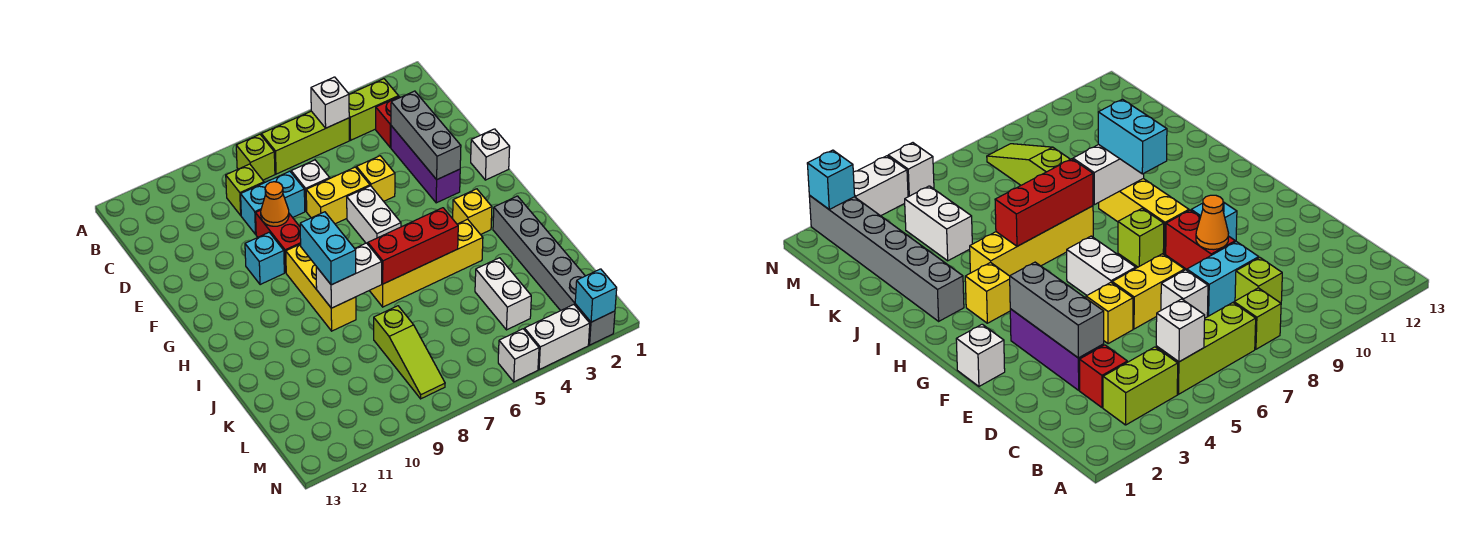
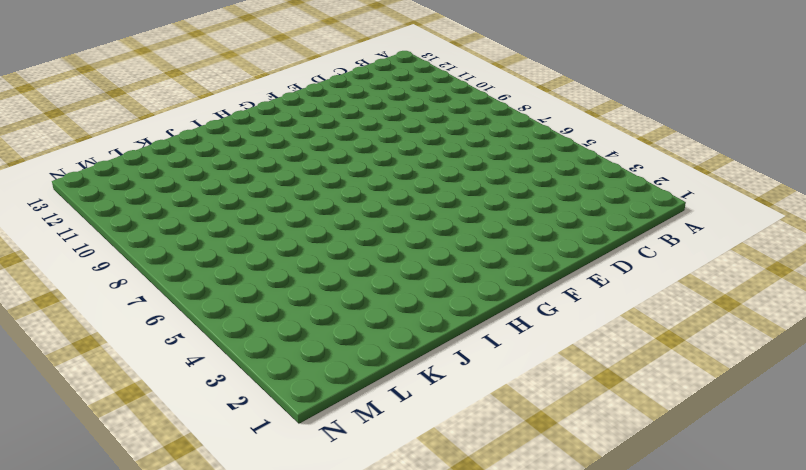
none -> lime 1x2 brick [349,79,399,140]
none -> lime 1x3 brick [261,111,349,174]
none -> lime 1x1 brick [236,134,275,180]
none -> red 1x1 brick [376,97,400,147]

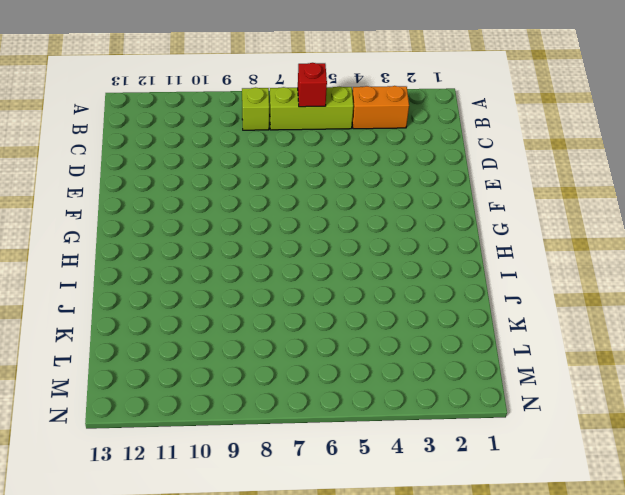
orange 1x2 brick [352,86,409,129] -> lime 1x2 brick [349,79,399,140]
red 1x1 brick [298,63,327,107] -> red 1x1 brick moved to [376,97,400,147]
none -> lime 1x1 brick [226,164,264,215]
none -> purple 1x3 brick [391,126,460,203]
none -> white 1x1 brick [291,160,330,211]
none -> cyan 1x2 brick [241,171,305,234]

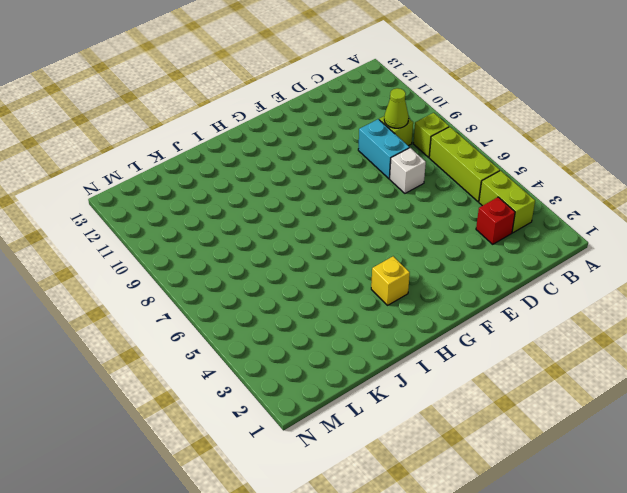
lime 1x1 cone [384,88,409,128] -> none
none -> purple 1x3 brick [391,126,460,203]
none -> yellow 1x1 brick [357,156,395,201]
none -> yellow 1x2 brick [306,167,370,224]
none -> red 1x2 brick [256,210,301,272]

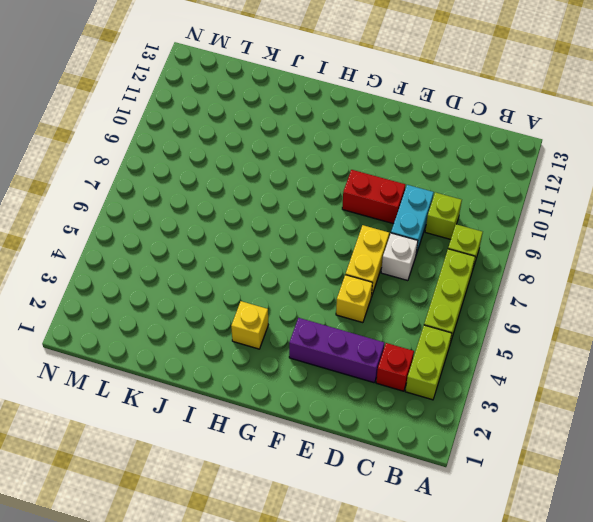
none -> white 1x1 brick [471,129,510,180]
none -> white 1x2 brick [347,186,401,244]
none -> cyan 1x1 brick [245,232,284,285]
none -> lime 1x1 brick [1118,209,1164,267]

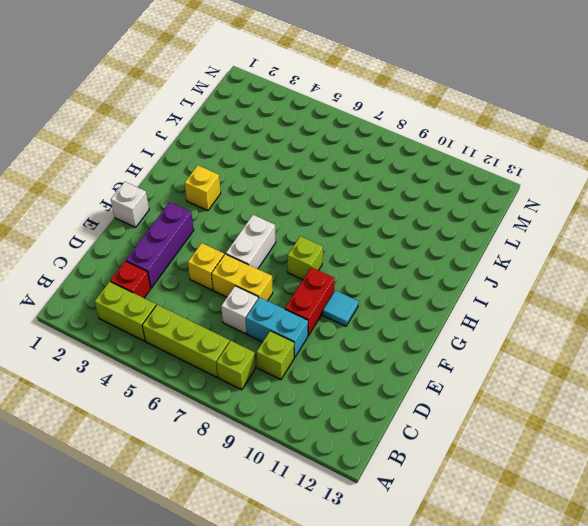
cyan 1x1 tile [323,290,359,326] -> cyan 1x1 brick [245,232,284,285]
none -> yellow 1x3 brick [286,244,356,331]
none -> grey 1x6 brick [493,196,615,345]
none -> yellow 1x4 brick [370,219,483,307]
none -> white 1x2 brick [475,258,531,330]

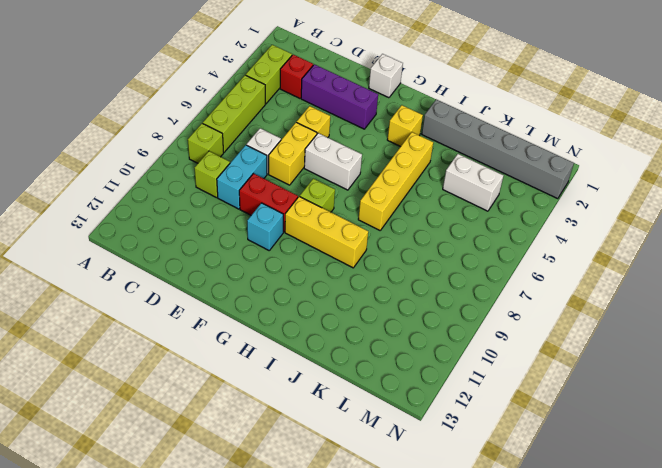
none -> lime 1x3 slope [374,306,445,399]
none -> white 1x2 brick [524,305,590,370]
none -> white 1x1 brick [498,329,539,382]
none -> white 1x1 brick [311,77,349,128]

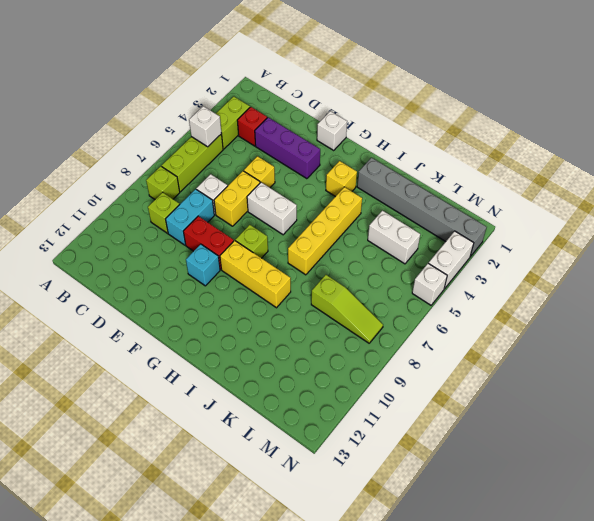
none -> grey 1x3 brick [391,91,461,180]
none -> orange 1x1 cone [261,182,289,226]
none -> red 1x3 brick [368,208,458,284]
none -> white 1x2 brick [316,243,382,308]

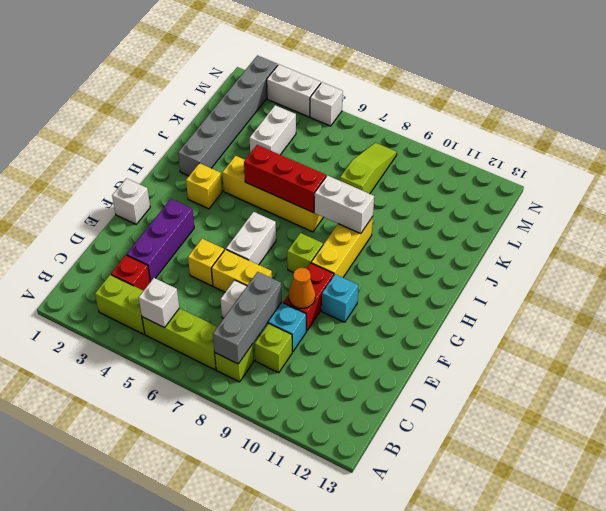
grey 1x3 brick [213,272,282,364] -> grey 1x3 brick moved to [391,91,461,180]
none -> cyan 1x1 brick [575,269,617,322]
none -> cyan 1x2 brick [300,212,356,285]

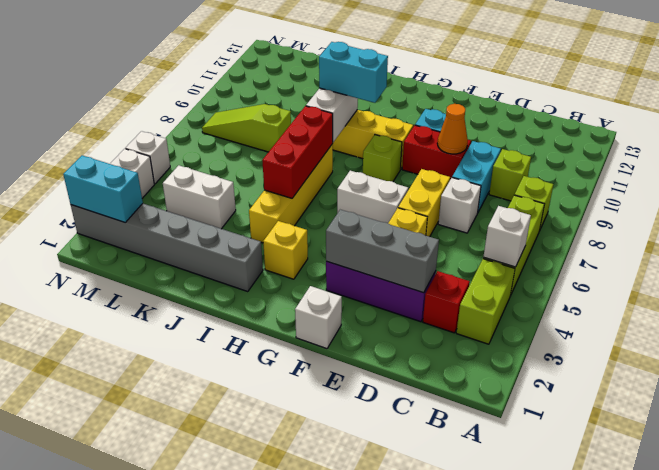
cyan 1x2 brick [63,155,143,223] -> cyan 1x1 brick [575,269,617,322]

